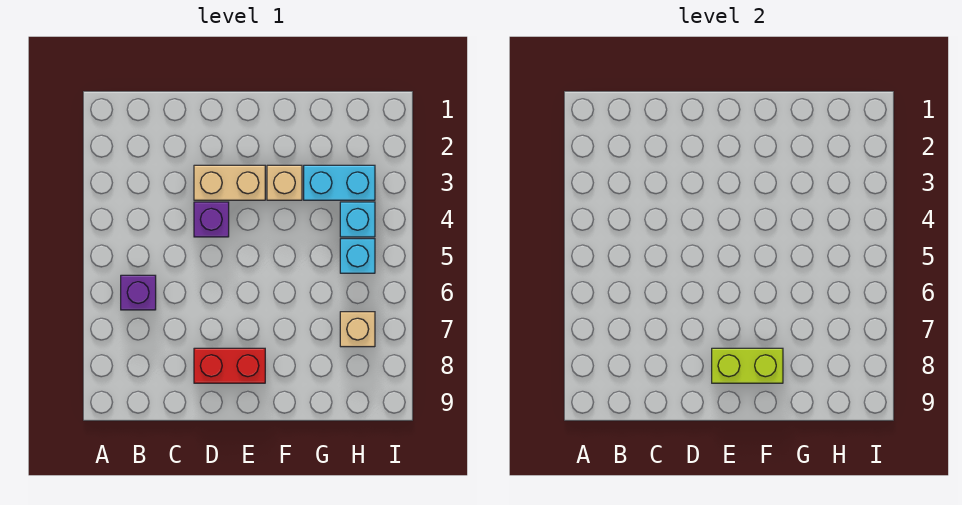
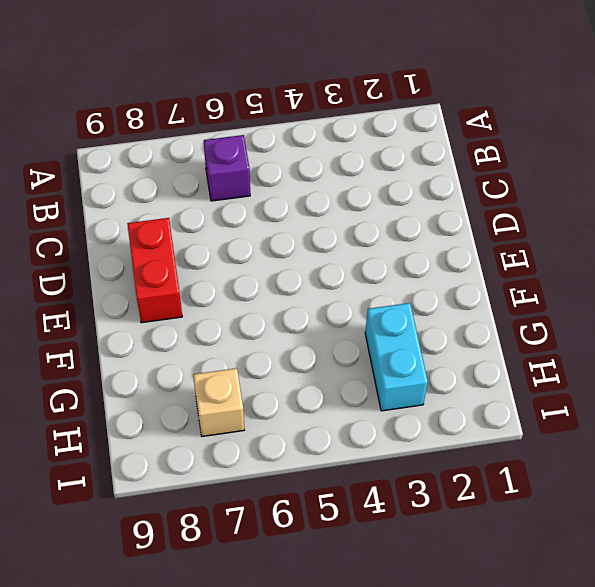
none -> tan 1x2 brick [194,165,265,200]
none -> purple 1x1 brick [194,202,229,237]

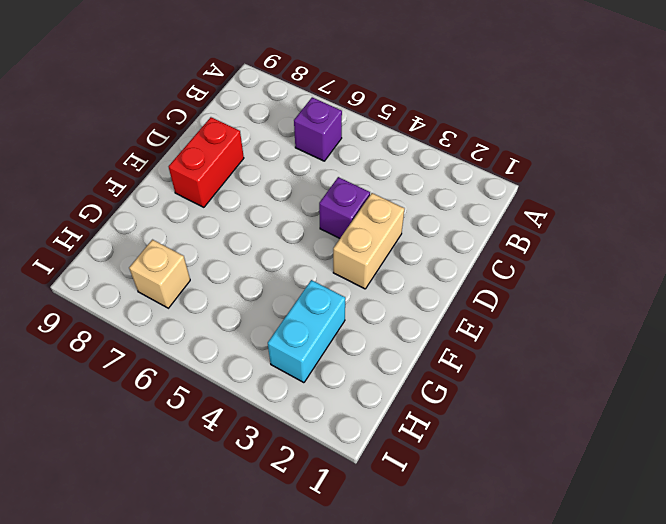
none -> tan 1x1 brick [267,165,302,200]
none -> cyan 1x1 brick [340,202,375,237]

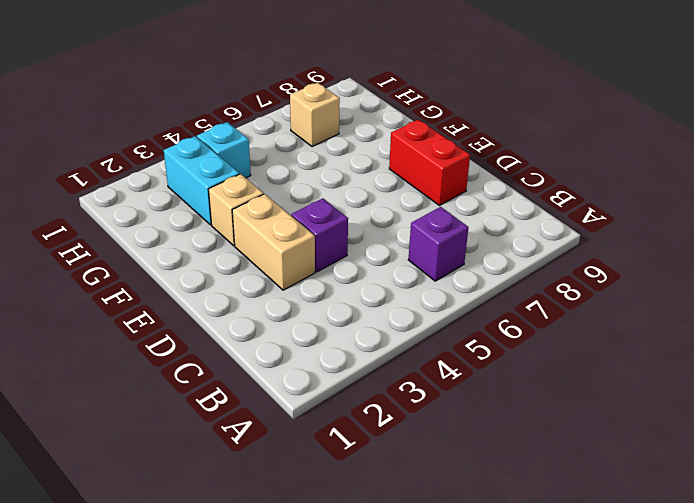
none -> cyan 1x1 brick [340,239,375,273]
none -> lime 1x2 brick [712,348,783,383]

